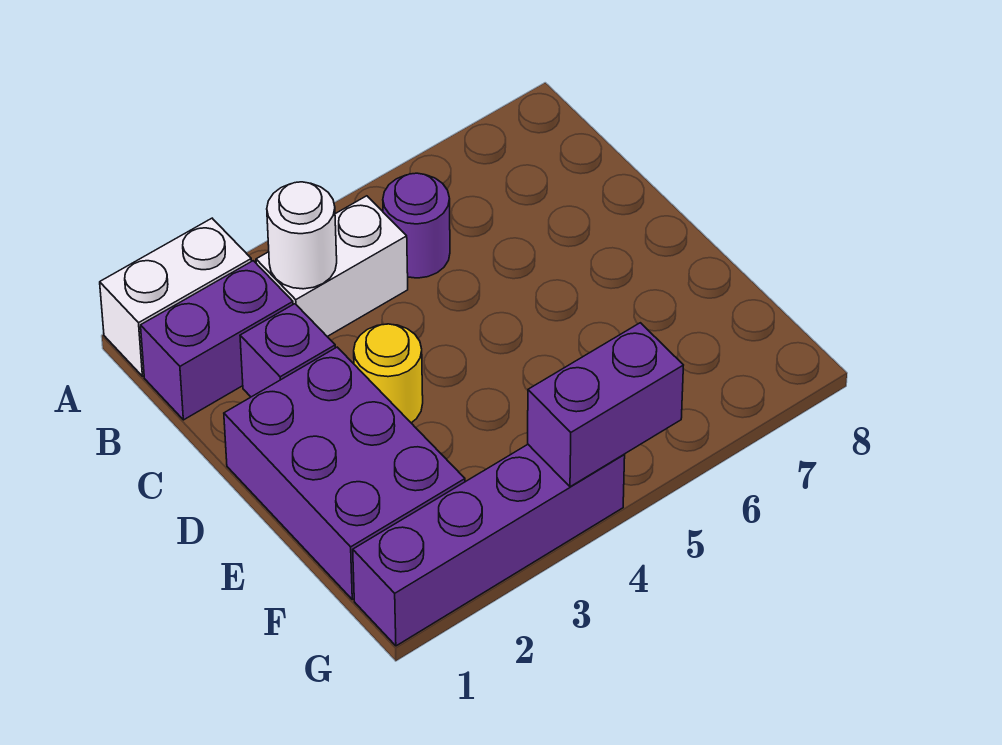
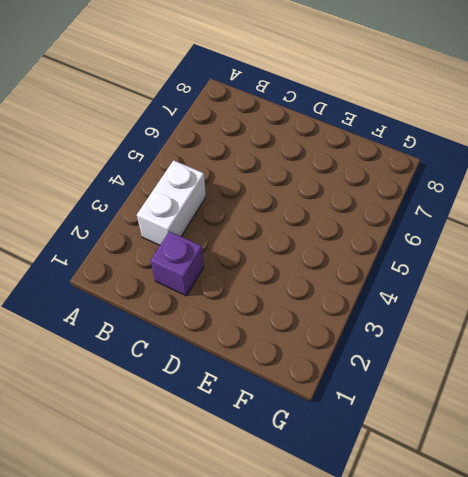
none -> white 1x2 brick [100,218,251,376]
none -> purple 1x2 brick [141,261,293,420]

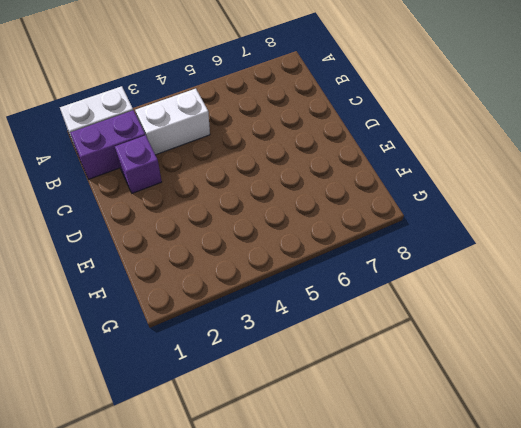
none -> purple 1x1 round brick [383,173,450,278]
none -> purple 2x3 brick [224,347,465,600]

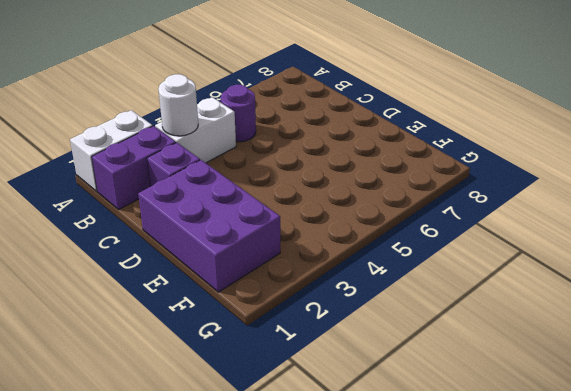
none -> yellow 1x1 round brick [354,324,423,423]
none -> purple 1x4 brick [353,445,625,646]

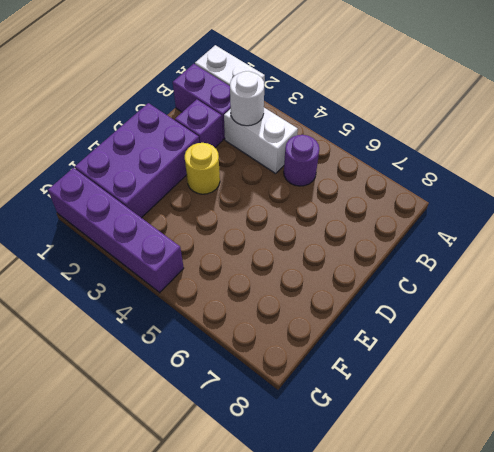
none -> purple 1x2 brick [528,323,683,487]

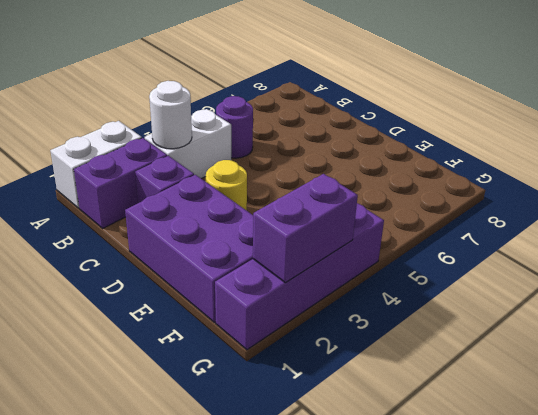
purple 1x2 brick [253,174,358,283] -> purple 1x2 brick moved to [528,323,683,487]

